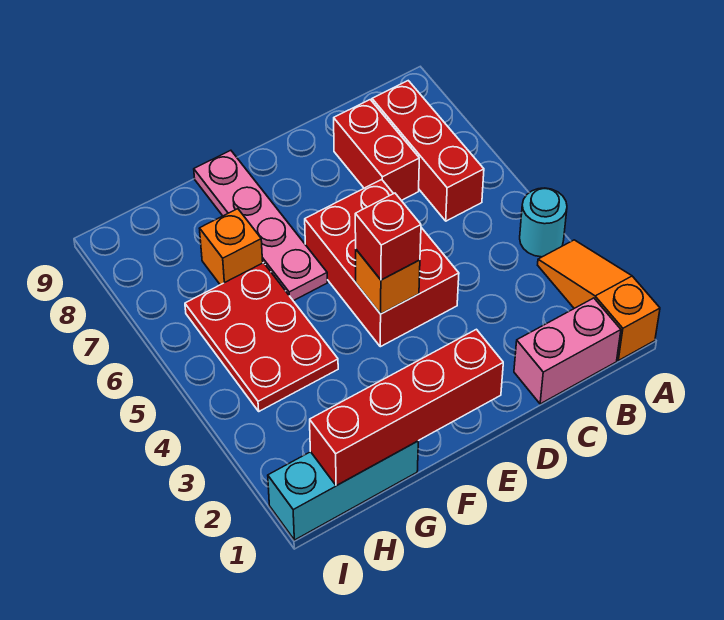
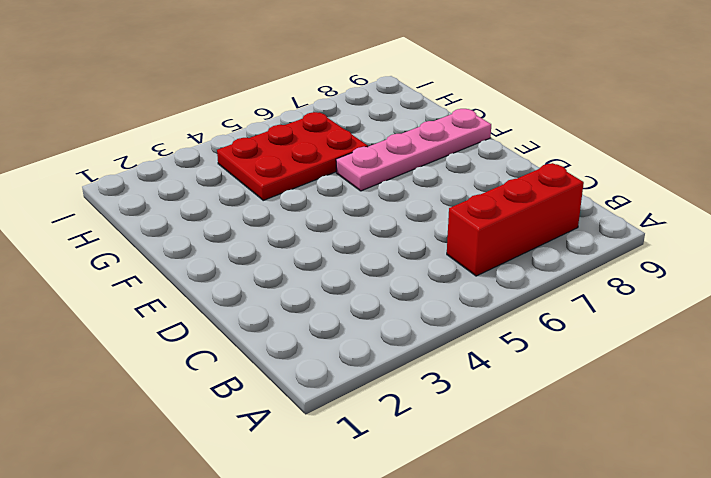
none -> orange 1x3 slope [538,240,660,361]
none -> cyan 1x1 round brick [520,188,567,257]
none -> pink 1x2 brick [514,298,621,404]

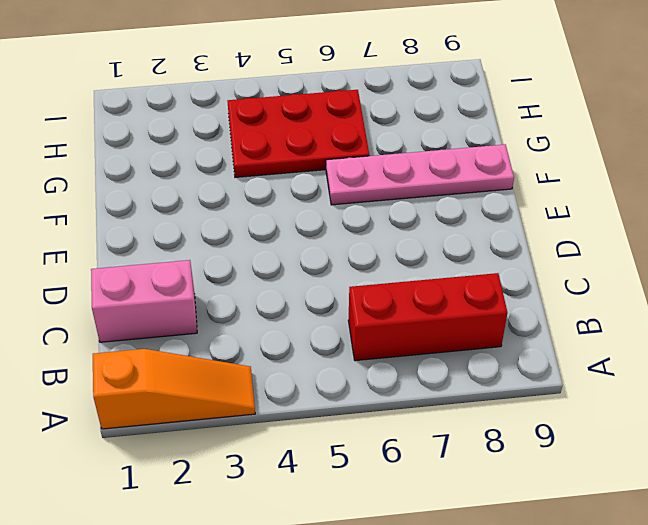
pink 1x2 brick [91,260,197,342] -> pink 1x2 brick turned to [514,298,621,404]
none -> cyan 1x1 round brick [520,188,567,257]
none -> red 1x2 brick [334,100,419,201]
none -> red 2x3 brick [305,180,459,347]

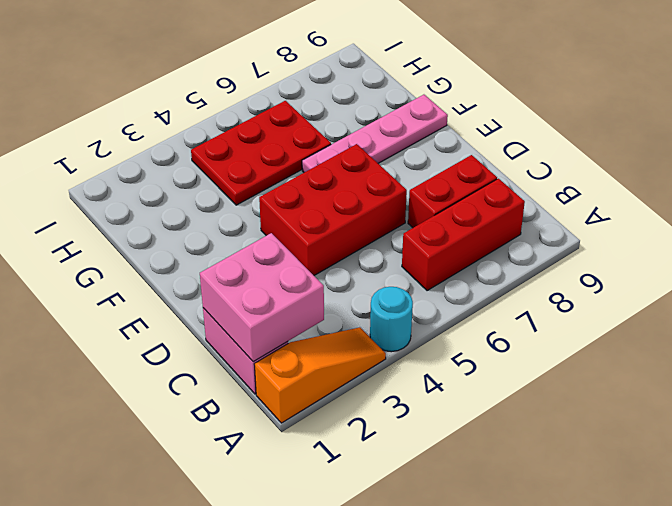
pink 2x2 brick [200,233,324,362] -> none
none -> cyan 1x3 brick [268,441,418,540]
none -> orange 1x1 brick [199,209,263,285]
none -> red 1x4 brick [310,329,503,486]

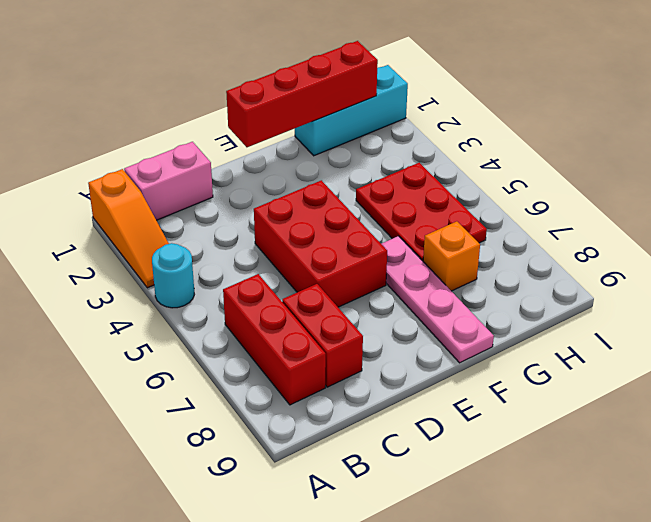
none -> orange 1x1 brick [356,250,420,314]
none -> red 1x1 brick [355,193,421,280]

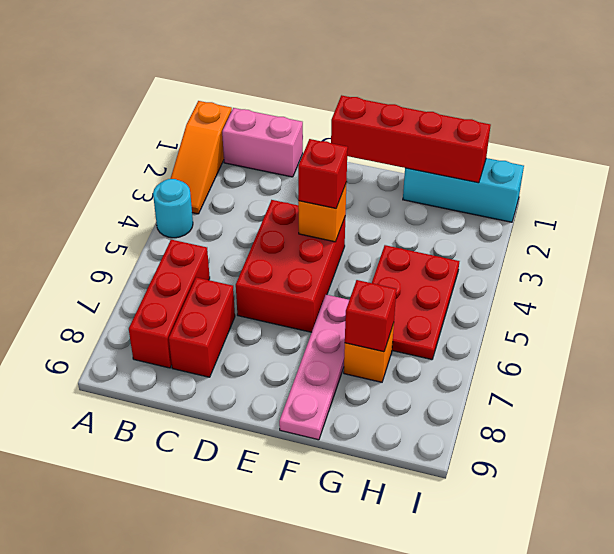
red 1x1 brick [345,280,396,352] -> none

